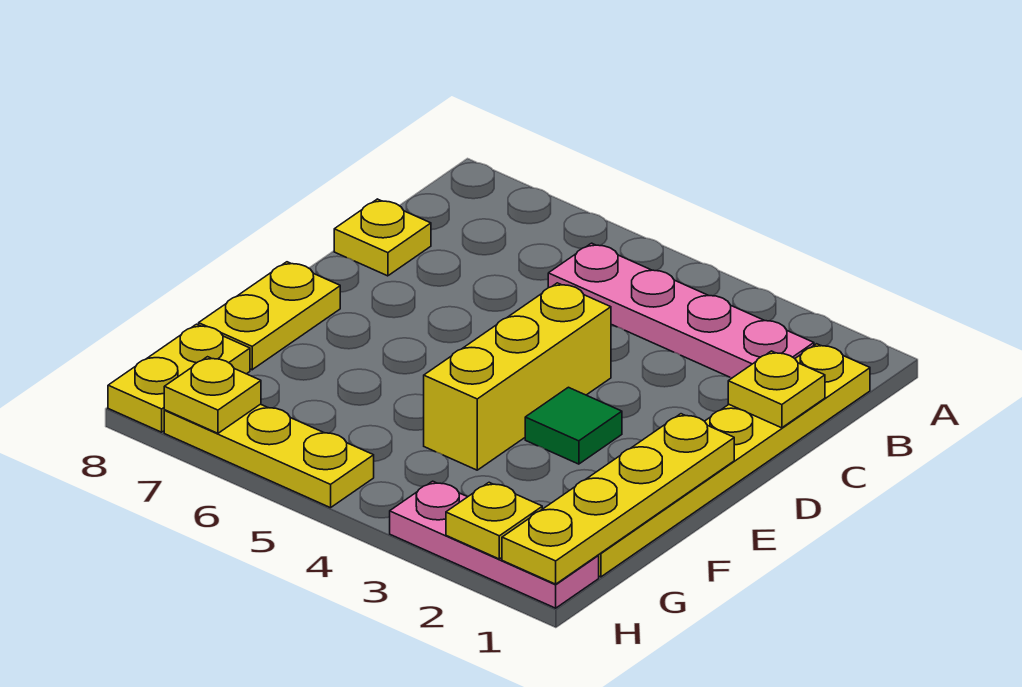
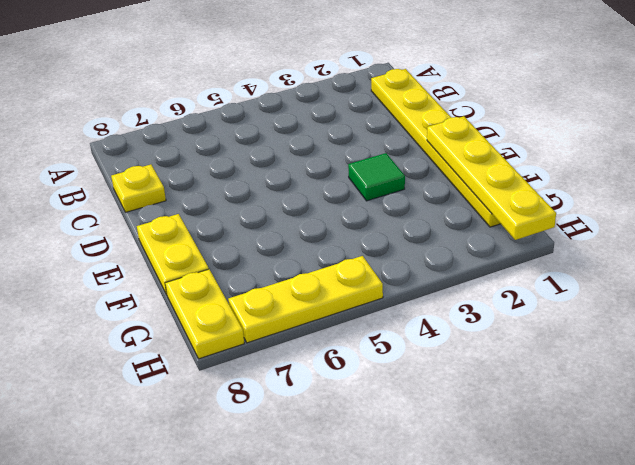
none -> pink 1x4 plate [548,243,814,378]
none -> yellow 1x3 brick [424,283,611,470]
none -> pink 1x3 plate [390,481,599,608]

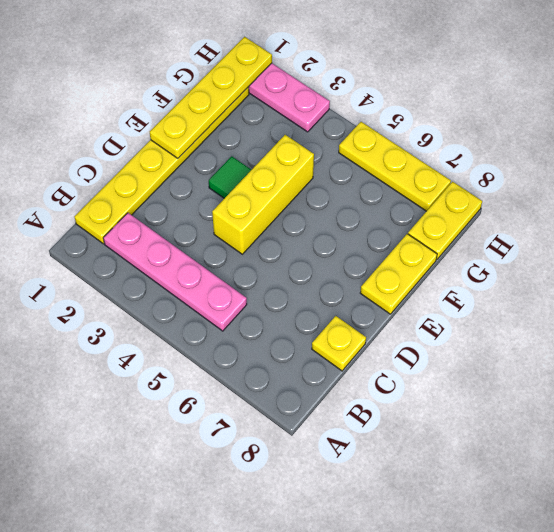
none -> yellow 1x1 plate [728,351,825,428]
none -> yellow 1x1 plate [446,482,542,559]
none -> yellow 1x1 plate [164,357,261,433]

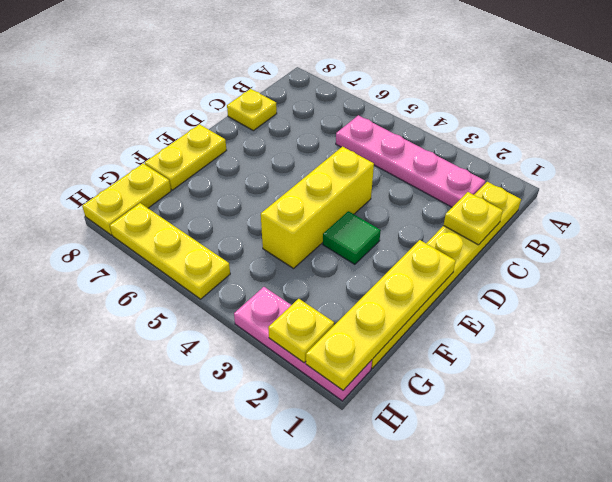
none -> yellow 1x1 plate [164,357,261,433]

